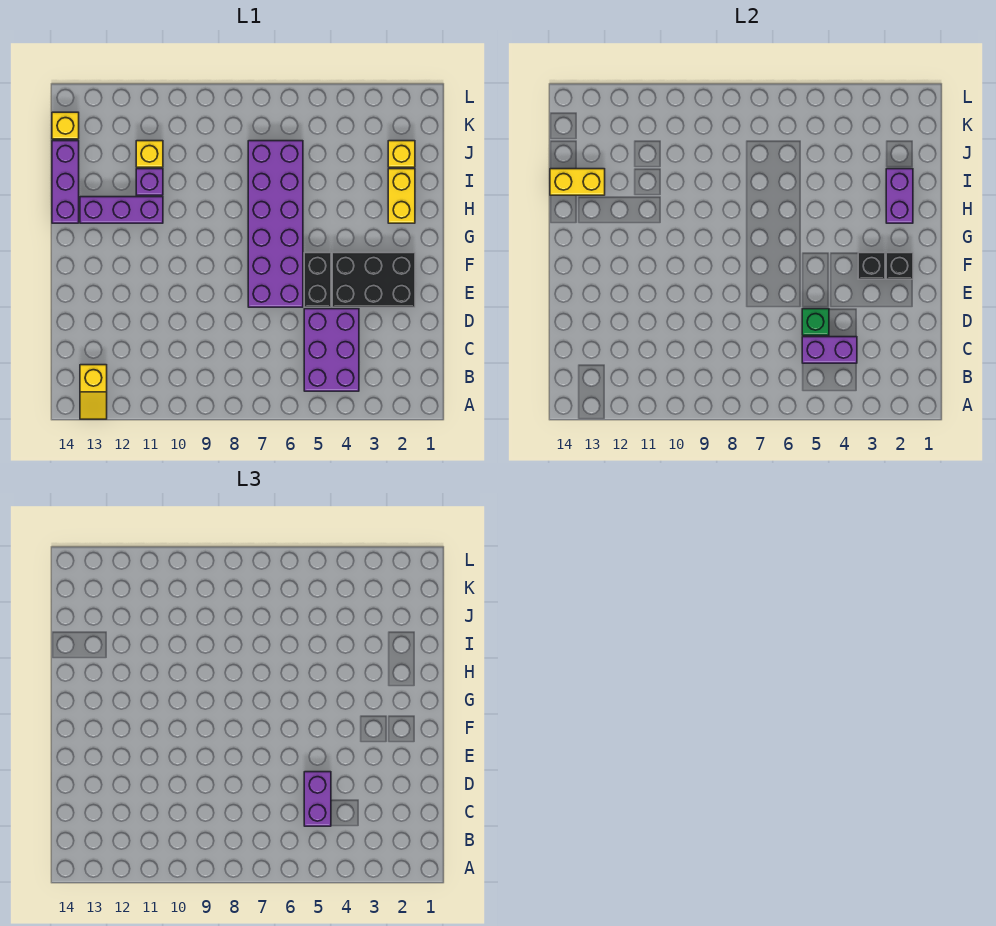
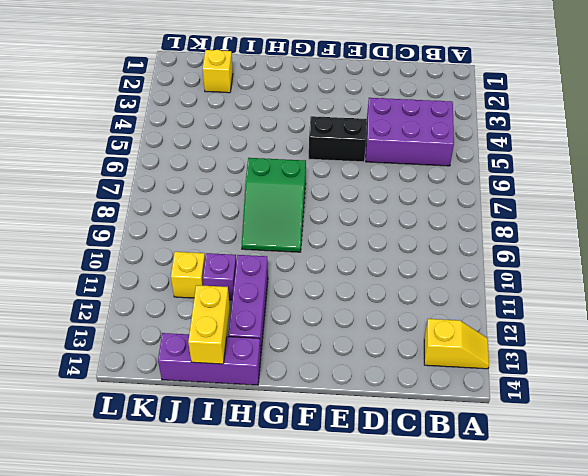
green 2x3 slope [242,158,306,252] -> purple 2x6 brick [248,141,303,307]
none -> black 2x3 brick [332,253,415,307]
none -> yellow 1x2 brick [388,169,415,223]
none -> yellow 1x1 brick [52,112,79,139]

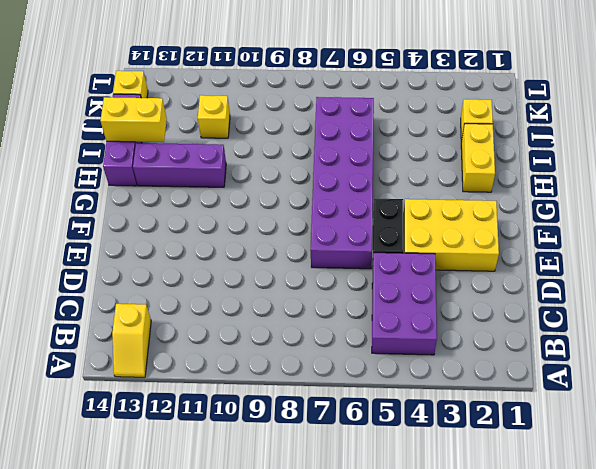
yellow 2x3 brick [404,199,499,271] -> black 2x3 brick [332,253,415,307]
none -> purple 1x1 brick [136,169,163,195]
none -> purple 1x2 brick [802,337,857,363]
none -> green 1x1 brick [802,309,829,335]

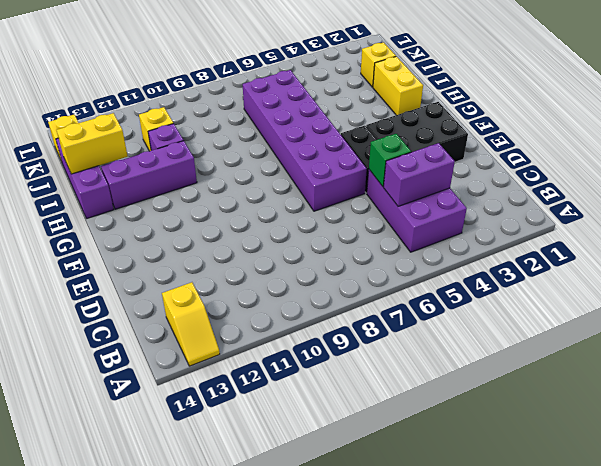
none -> black 1x1 brick [886,253,913,279]
none -> black 1x1 brick [858,253,885,279]
none -> purple 1x2 brick [886,169,913,223]

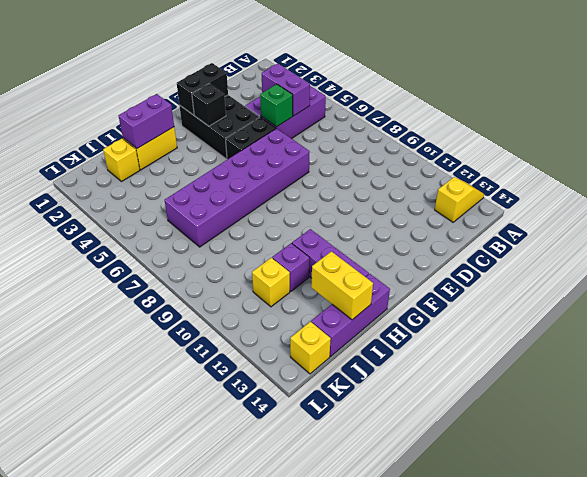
black 1x2 brick [177,63,228,115] -> black 1x1 brick [886,253,913,279]
none -> purple 1x2 brick [304,772,331,826]

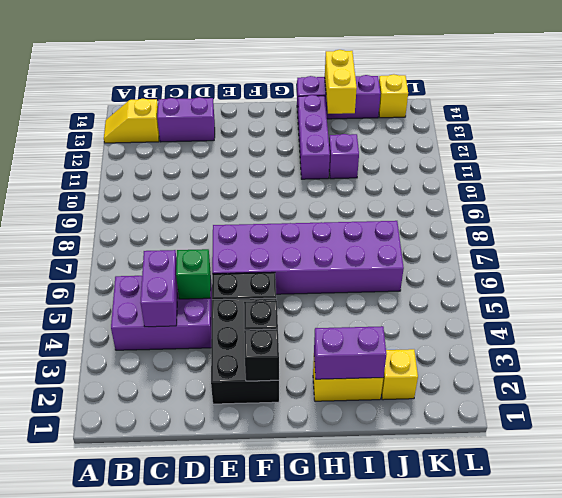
purple 1x2 brick [157,97,215,142] -> purple 1x2 brick moved to [304,772,331,826]
none -> yellow 1x1 brick [136,141,163,167]

